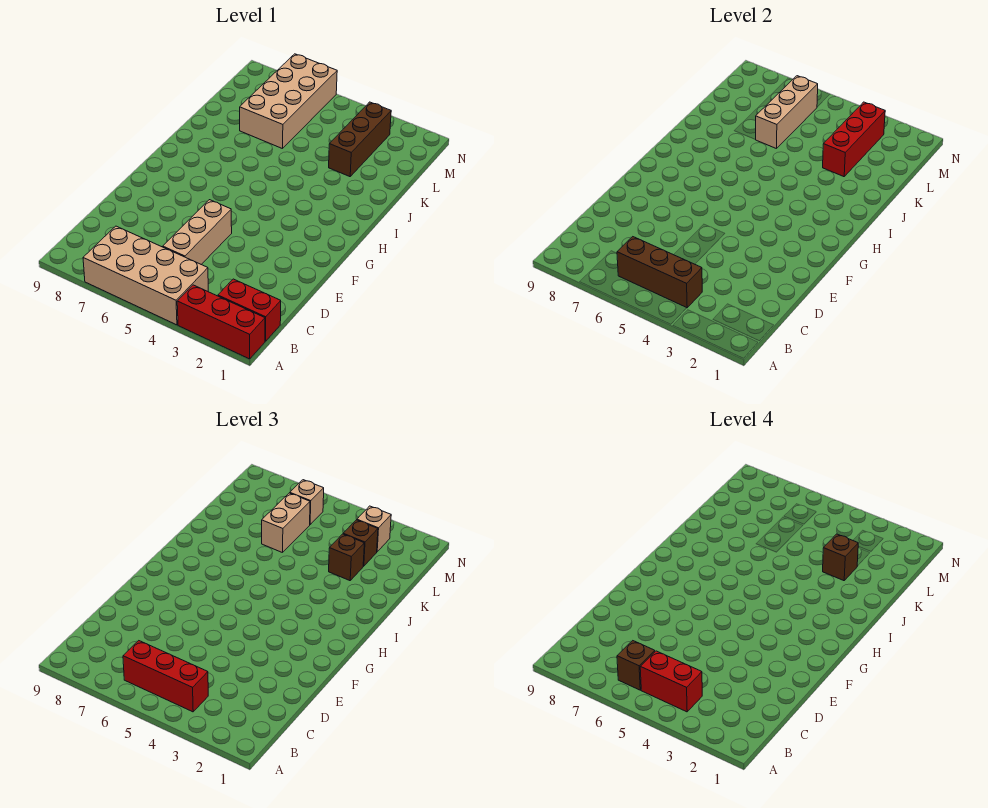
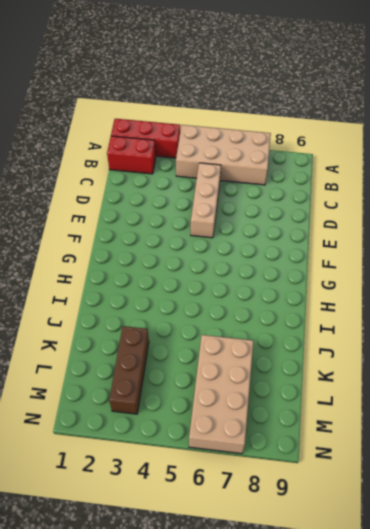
none -> brown 1x3 brick [617,237,702,308]
none -> red 1x3 brick [823,102,885,177]
none -> tan 1x3 brick [755,76,818,149]

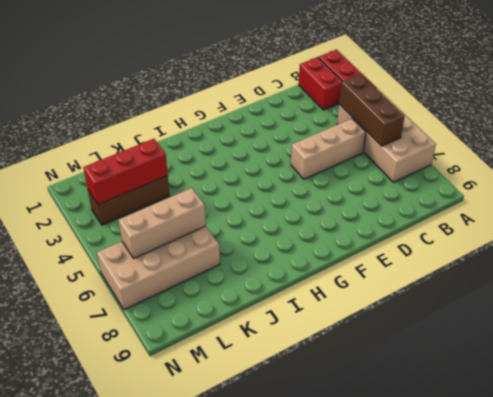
none -> red 1x3 brick [123,641,208,712]
none -> brown 1x1 brick [329,534,364,581]
none -> tan 1x2 brick [262,493,310,553]

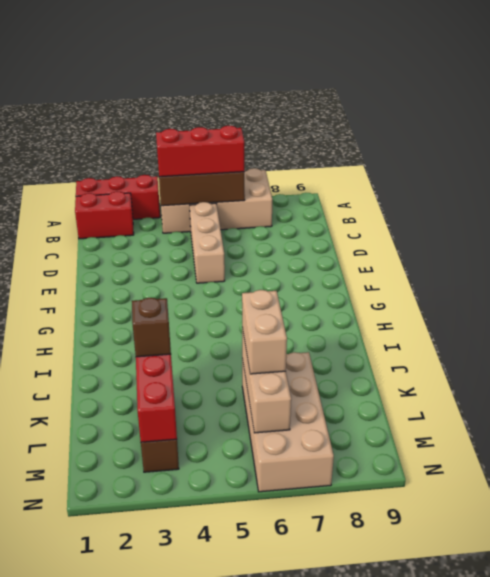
none -> brown 1x1 brick [343,520,378,566]
none -> tan 1x1 brick [357,506,391,552]
none -> tan 1x1 brick [290,480,324,524]

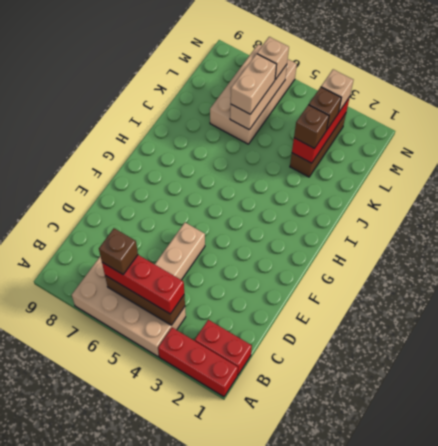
none -> red 1x2 brick [640,651,702,712]
none -> brown 1x1 brick [823,534,859,581]

